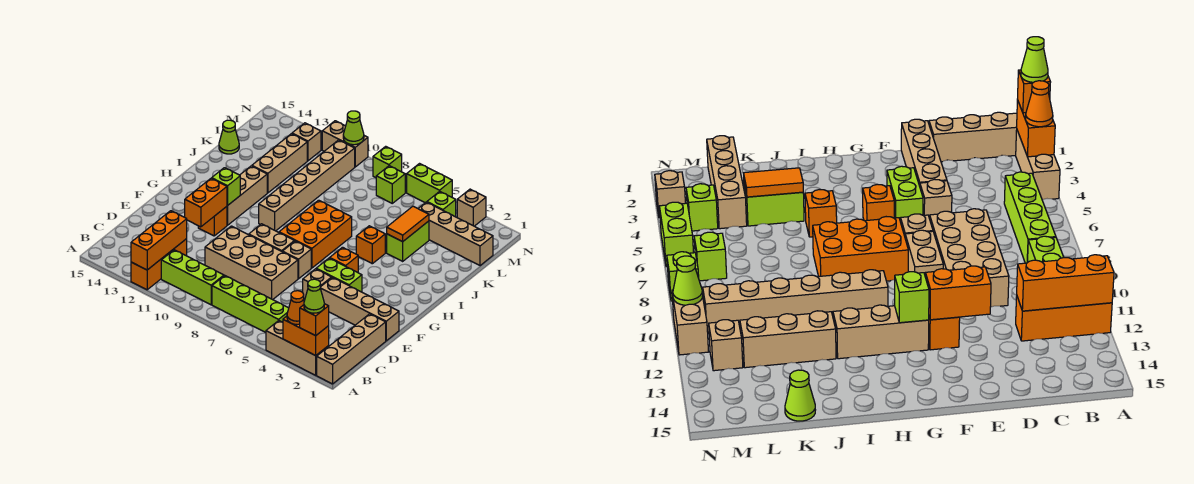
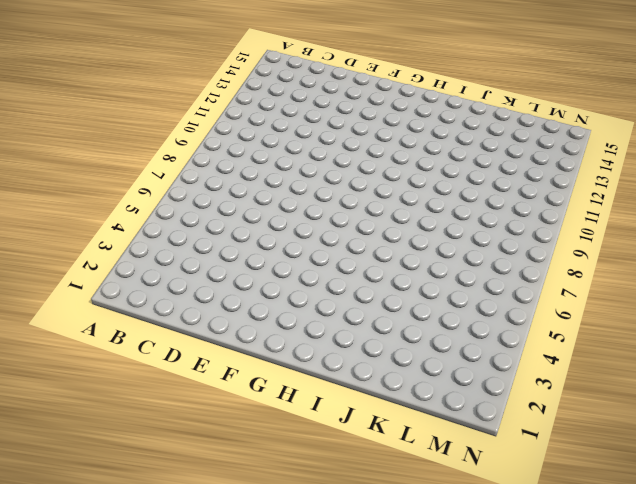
none -> tan 1x4 brick [317,314,386,384]
none -> tan 1x3 brick [266,321,329,375]
none -> orange 1x3 brick [131,239,187,290]
none -> lime 1x4 brick [212,276,289,332]

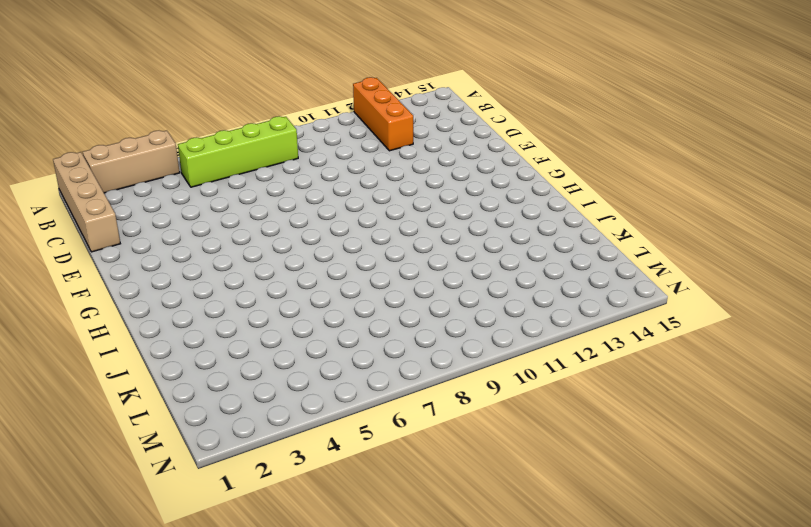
none -> lime 1x3 brick [161,250,224,305]
none -> tan 2x4 brick [205,226,298,300]
none -> tan 1x4 brick [320,278,399,341]
none -> tan 1x1 brick [303,269,332,300]

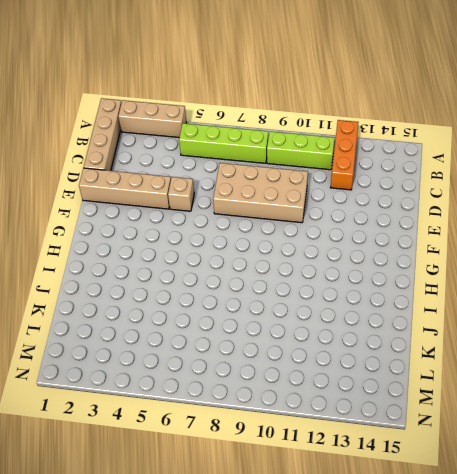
none -> lime 1x2 brick [316,258,362,292]
none -> tan 1x1 brick [282,241,311,279]
none -> tan 1x2 brick [249,224,294,251]
none -> orange 1x1 brick [198,207,227,236]

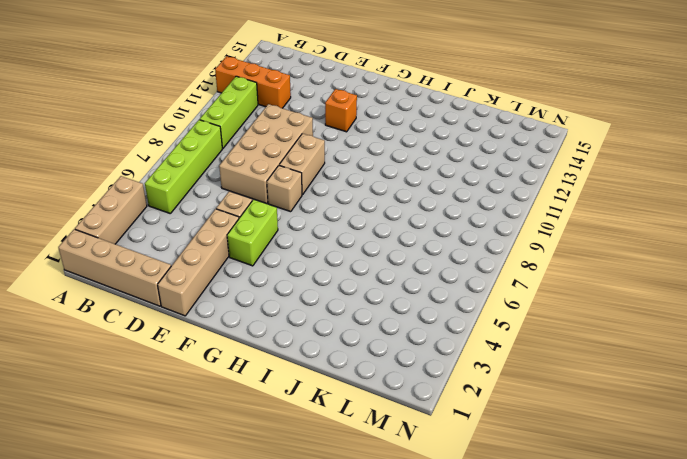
none -> orange 1x1 brick [330,247,358,272]
none -> orange 2x3 brick [279,200,352,268]
none -> tan 1x3 brick [227,166,267,225]
none -> tan 1x6 brick [259,140,355,231]

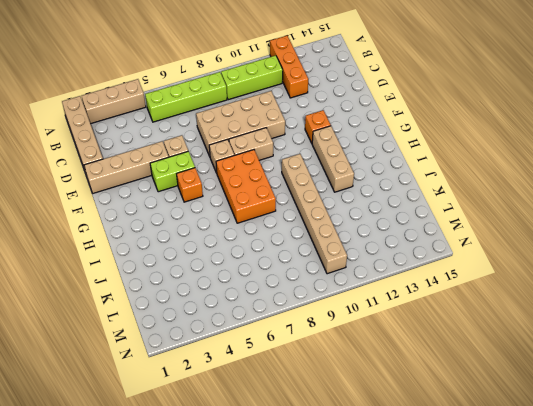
none -> orange 1x1 brick [356,226,385,264]
none -> lime 1x2 brick [387,221,429,261]
none -> tan 1x3 brick [252,134,307,193]
none -> lime 1x1 cone [219,120,239,154]

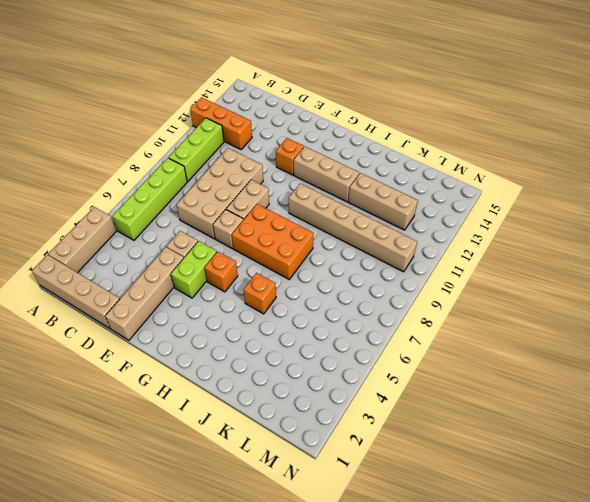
none -> lime 1x2 brick [387,221,429,261]
none -> lime 1x1 cone [219,120,239,154]
none -> tan 1x4 brick [418,202,493,266]
none -> lime 1x1 brick [427,191,456,217]

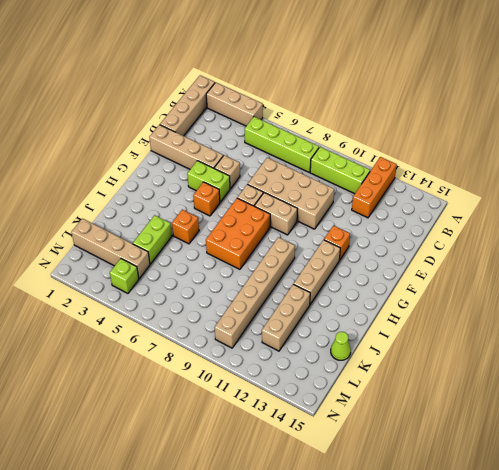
none -> lime 1x1 brick [376,166,405,203]
none -> tan 1x1 brick [292,123,321,161]
none -> tan 1x1 brick [457,189,486,226]
none -> lime 1x2 brick [407,164,452,203]

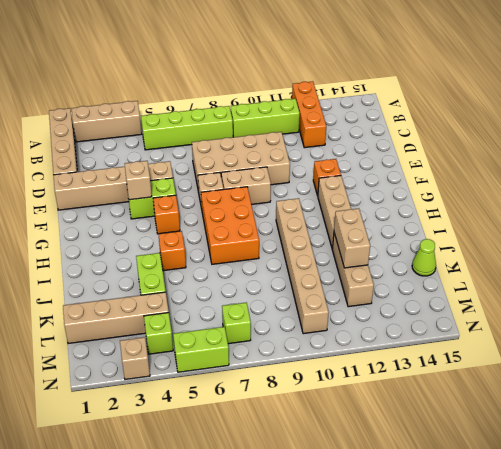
tan 1x1 brick [125,161,152,200] -> tan 1x1 brick moved to [292,123,321,161]
tan 1x2 brick [334,208,370,268] -> tan 1x2 brick turned to [322,121,368,167]
none -> lime 1x1 brick [373,146,402,178]
none -> orange 1x2 brick [283,316,329,356]
none -> orange 1x3 brick [131,211,187,270]
none -> orange 1x2 brick [185,178,227,227]

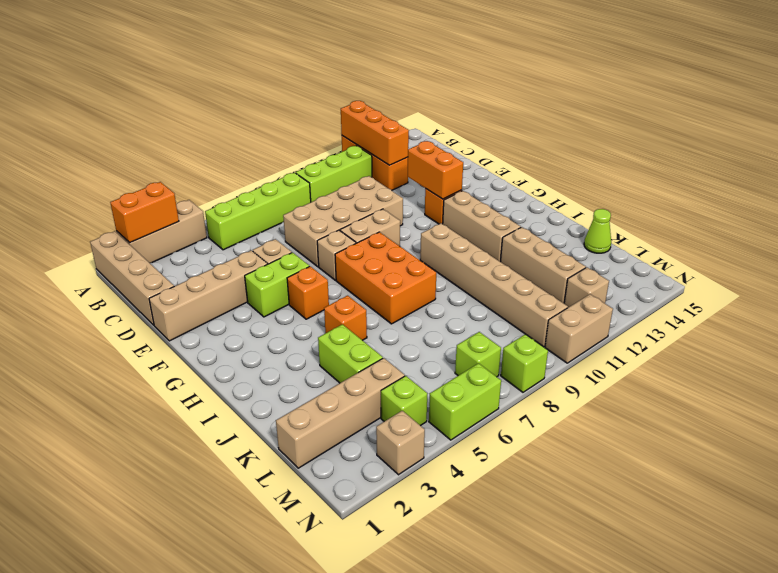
none -> lime 1x1 brick [212,168,240,205]
none -> orange 1x2 tile [387,206,429,242]
none -> lime 1x1 cone [343,111,364,145]
none -> orange 1x1 brick [300,304,329,336]

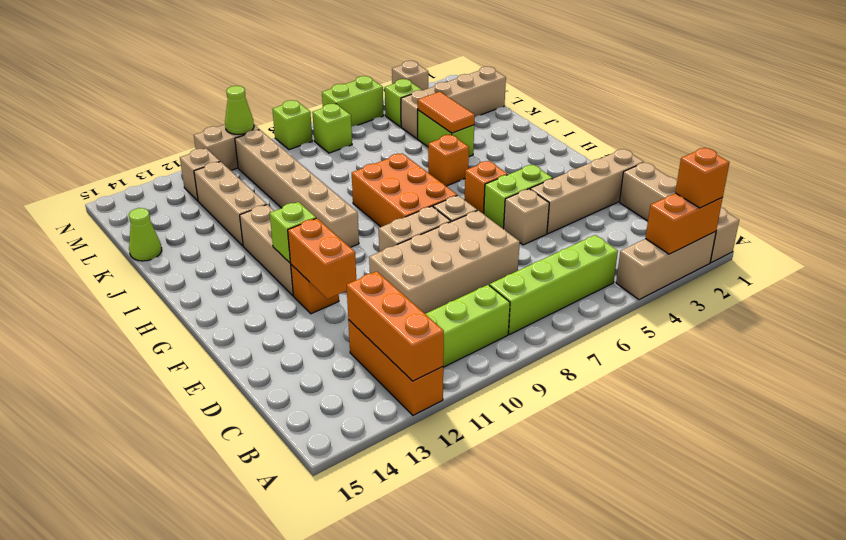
none -> orange 1x1 cone [287,291,304,325]
none -> lime 1x1 cone [304,279,324,313]

